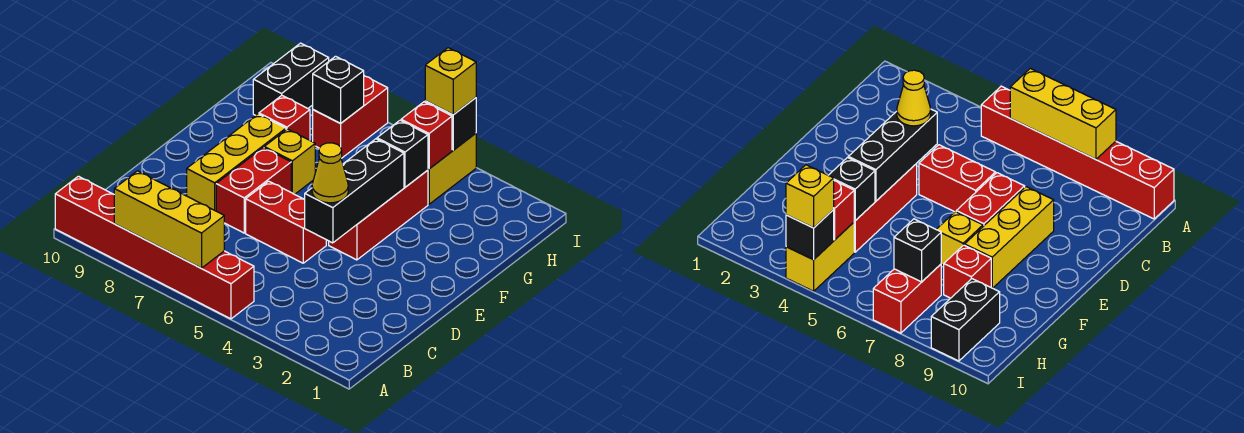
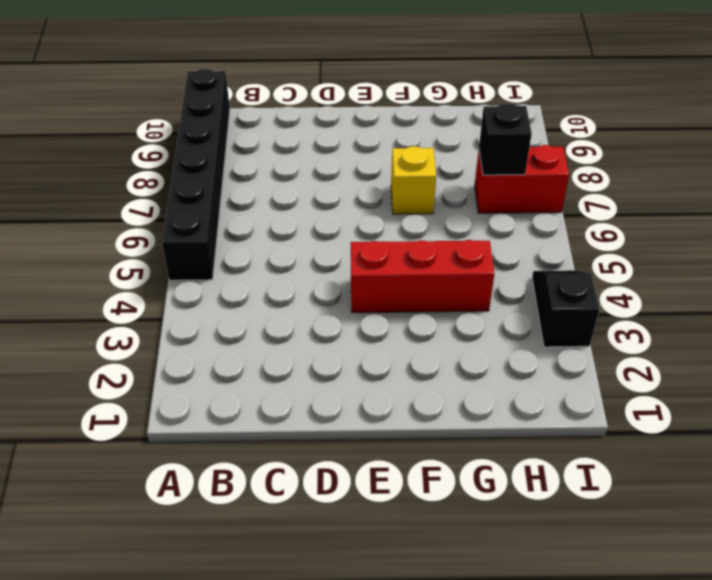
black 1x6 brick [162,69,230,280] -> red 1x6 brick [55,176,254,319]
black 1x2 slope [532,270,599,347] -> yellow 1x2 brick [428,133,476,204]
none -> red 1x2 brick [246,181,326,263]
none -> red 1x2 brick [216,148,291,233]
none -> yellow 1x3 brick [187,114,286,211]

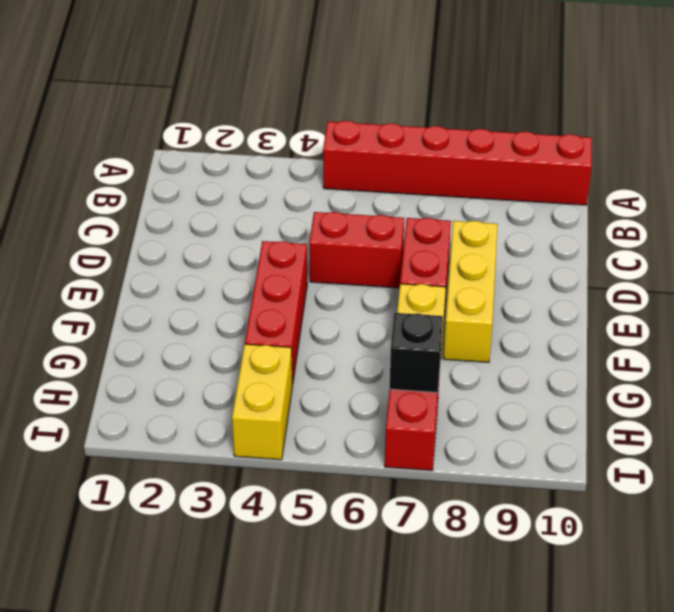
none -> red 1x1 brick [259,96,310,140]
none -> black 1x2 brick [253,43,329,115]
none -> yellow 1x3 brick [114,171,224,268]

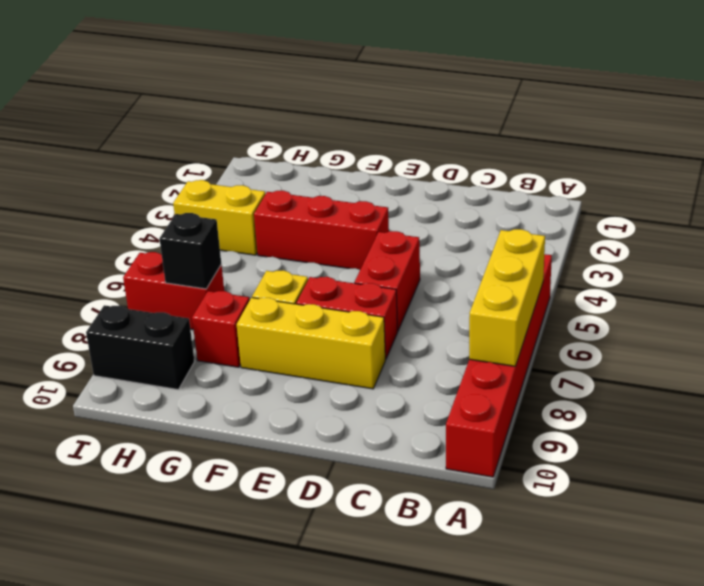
none -> black 1x3 brick [305,139,404,243]
none -> black 1x1 brick [377,120,428,187]
none -> red 1x1 brick [401,102,452,169]

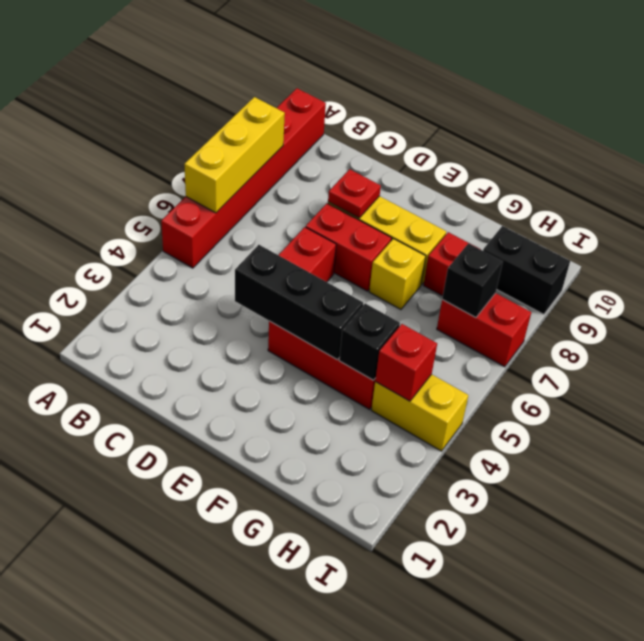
red 1x1 plate [328,169,381,218] -> none
none -> black 1x1 brick [425,98,476,150]
none -> yellow 1x1 cone [312,143,348,203]
none -> yellow 1x1 brick [425,48,476,115]

